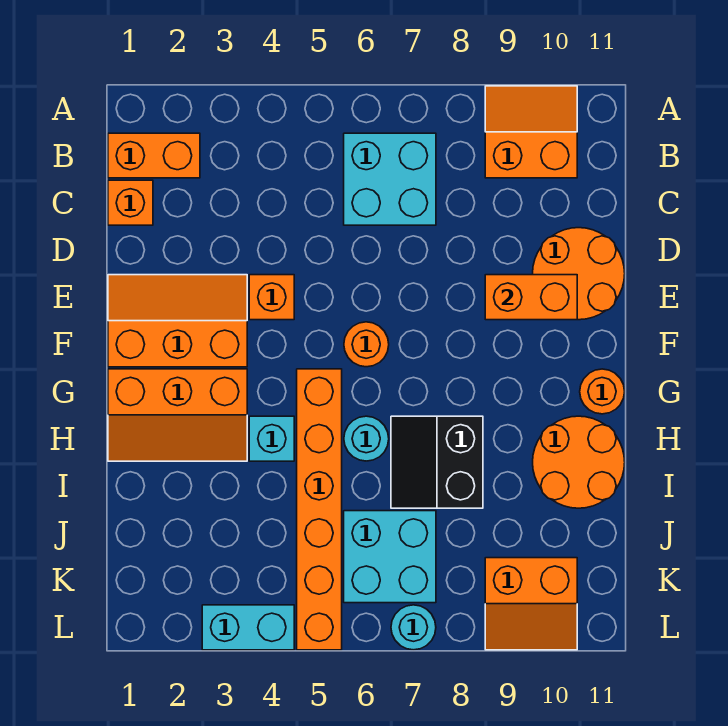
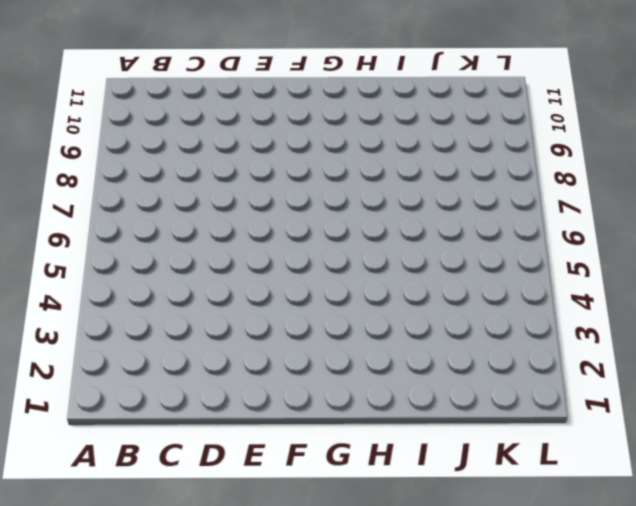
none -> orange 2x2 slope [485,86,577,178]
none -> orange 1x2 brick [108,133,200,178]
none -> cyan 2x2 brick [344,133,436,225]

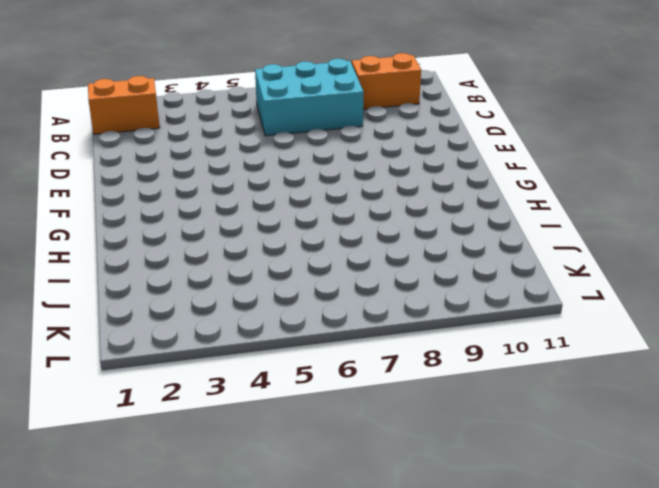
cyan 2x3 brick [255,59,363,136] -> cyan 2x2 brick [344,133,436,225]
none -> orange 1x1 brick [108,180,153,225]
none -> orange 2x2 round brick [533,228,625,320]
none -> orange 2x3 slope [108,275,247,367]

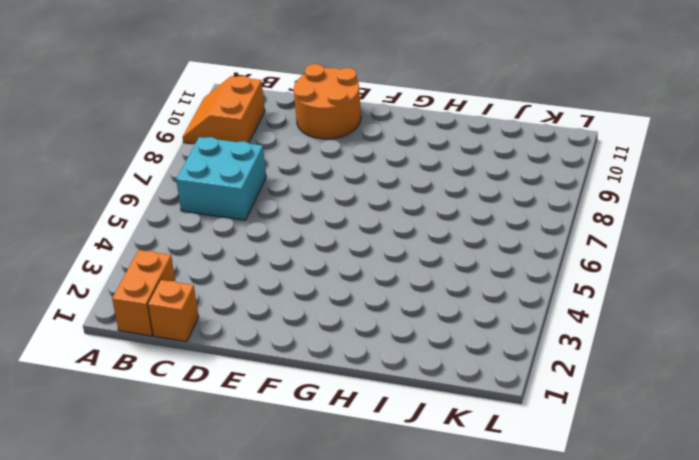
none -> orange 2x3 slope [108,275,247,367]
none -> orange 1x1 brick [249,275,294,320]
none -> orange 1x1 round brick [344,322,389,367]

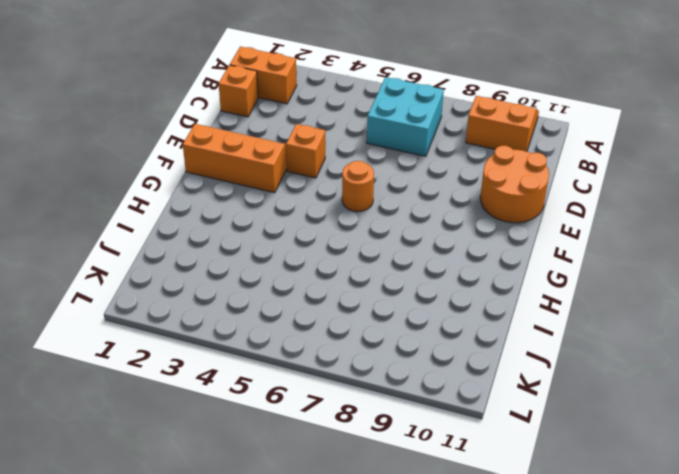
none -> orange 2x3 slope [108,369,247,461]
none -> orange 1x6 brick [297,369,342,650]
none -> orange 1x1 round brick [580,369,625,414]

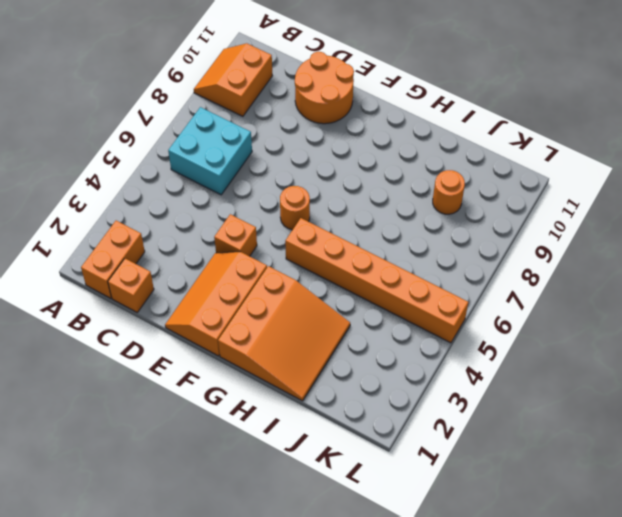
orange 3x3 slope [218,266,350,401] -> orange 2x3 slope [108,369,247,461]
orange 1x1 round brick [433,170,465,214] -> orange 1x1 round brick moved to [580,369,625,414]
none -> cyan 1x1 brick [249,416,294,461]
none -> cyan 1x1 round brick [344,416,389,461]
none -> black 2x2 slope [391,416,483,508]

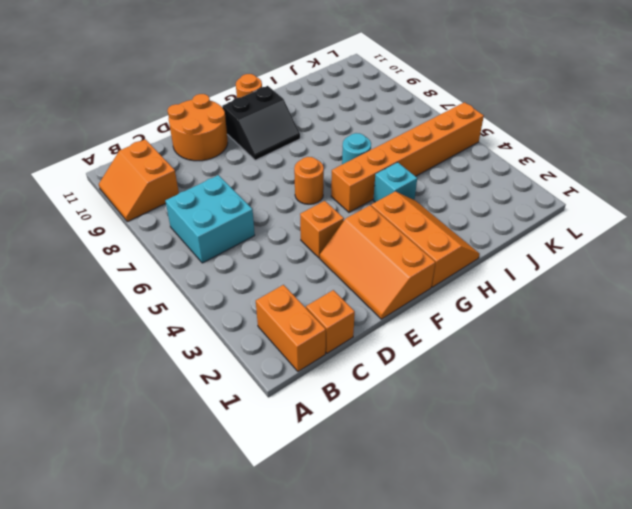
black 2x2 slope [222,86,300,160] -> black 2x2 slope moved to [391,416,483,508]
none -> orange 2x2 round brick [533,416,625,508]
none -> cyan 2x2 brick [344,511,436,603]
none -> orange 2x2 slope [485,558,577,650]

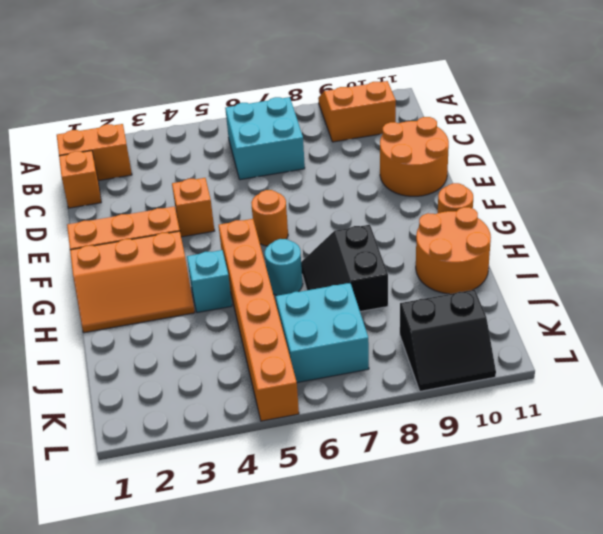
black 2x2 slope [400,290,496,391] -> orange 2x2 slope [485,558,577,650]
none -> cyan 1x2 brick [202,605,294,650]
none -> cyan 1x1 round brick [391,605,436,650]
none -> orange 1x2 brick [485,275,577,320]

